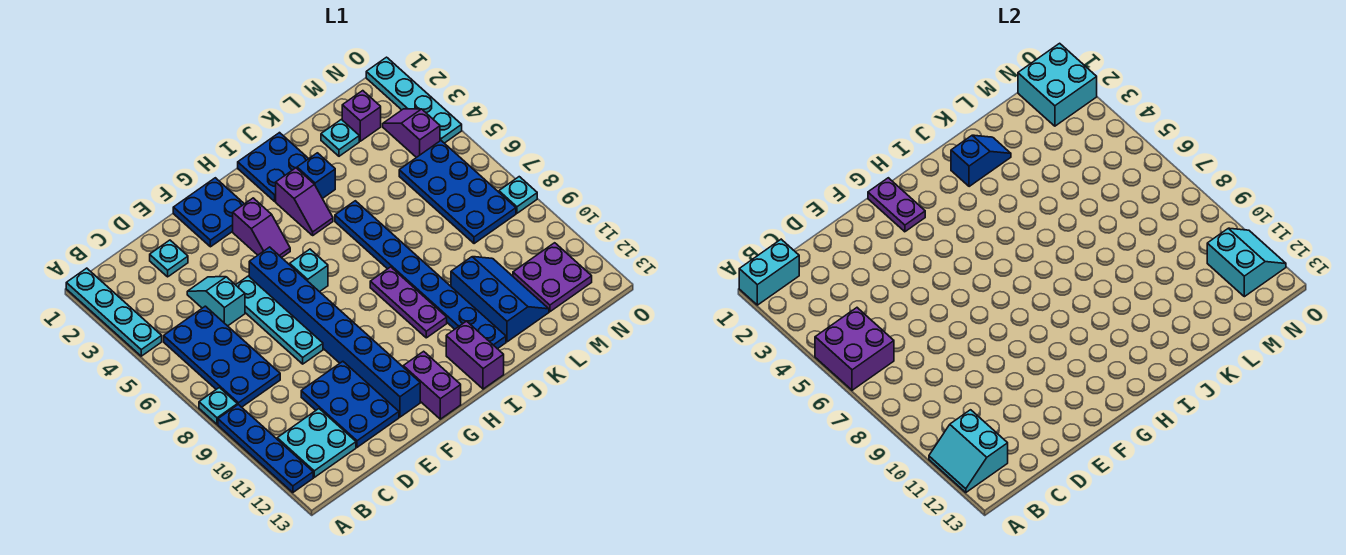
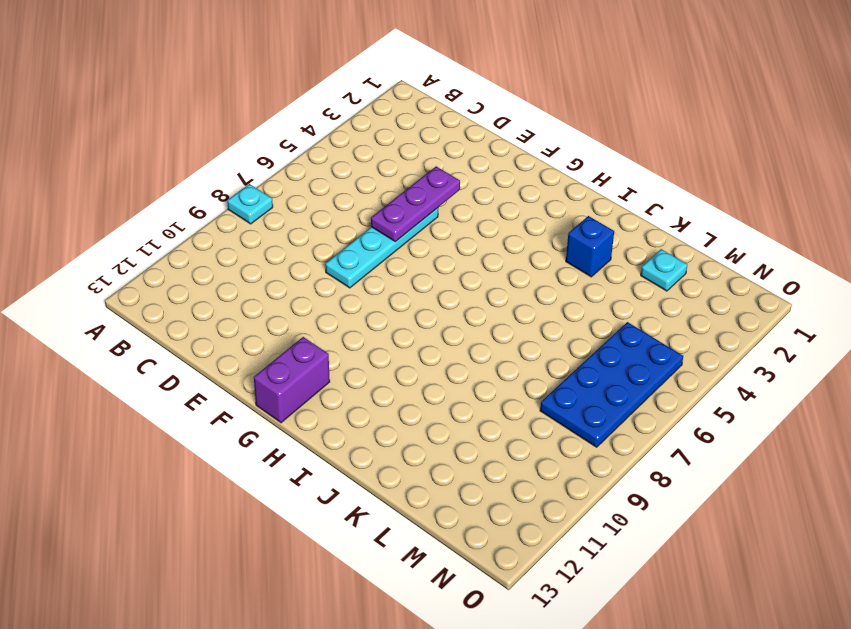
purple 1x3 plate [371,166,460,242] -> purple 1x3 plate moved to [370,267,447,338]
none -> cyan 1x4 plate [66,268,162,356]
none -> blue 1x4 plate [218,405,313,493]
none -> blue 2x4 plate [164,306,280,407]
none -> cyan 2x2 plate [277,409,356,477]

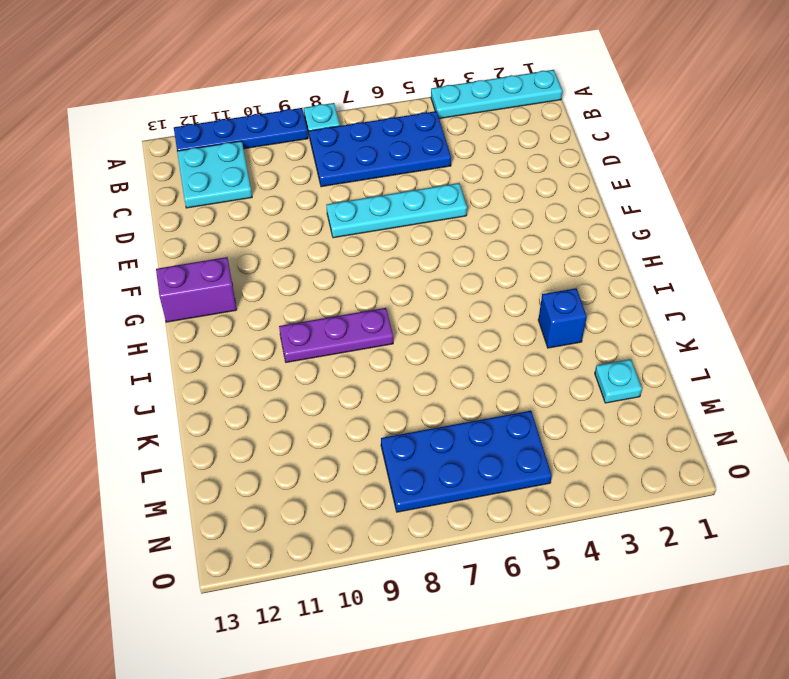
none -> cyan 1x1 plate [150,240,188,277]
none -> cyan 1x2 slope [187,277,245,326]
none -> blue 2x3 plate [301,361,399,447]
none -> blue 2x2 plate [173,178,244,247]

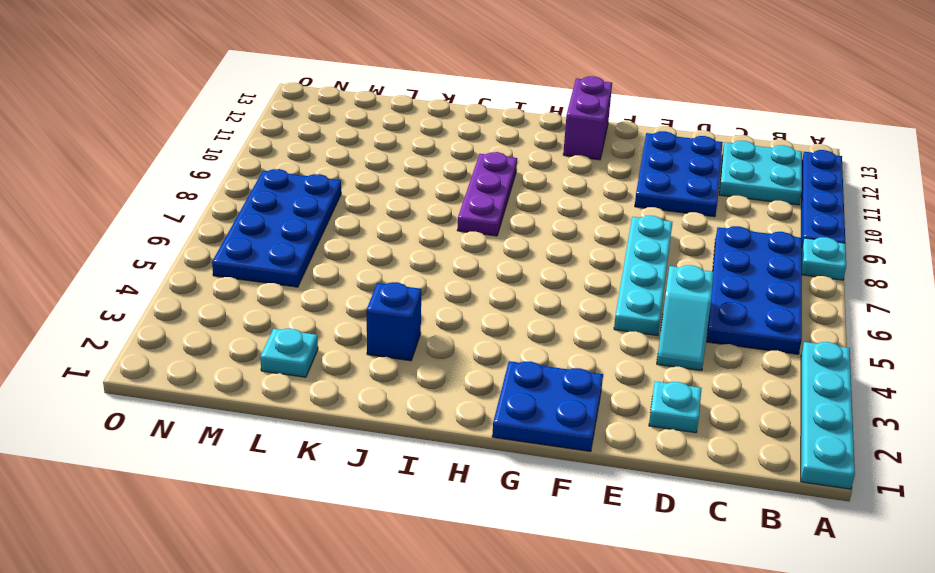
none -> blue 1x8 brick [249,247,420,417]
none -> purple 1x2 slope [233,198,290,258]
none -> cyan 1x1 brick [290,249,328,292]
none -> blue 2x2 plate [238,133,309,201]

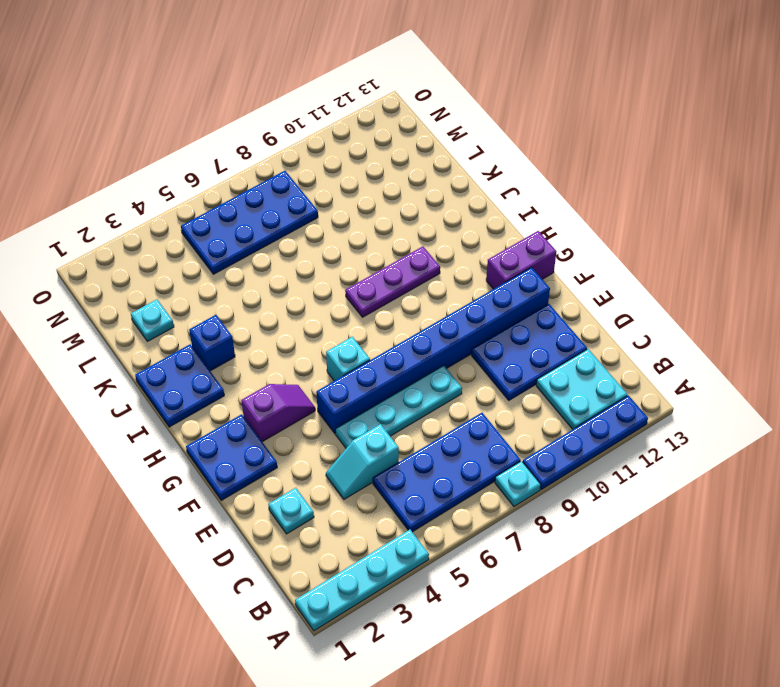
none -> purple 1x2 slope [276,168,333,235]
none -> purple 1x2 brick [446,321,504,389]
none -> blue 1x8 plate [335,201,506,349]
none -> blue 2x3 slope [451,257,549,342]

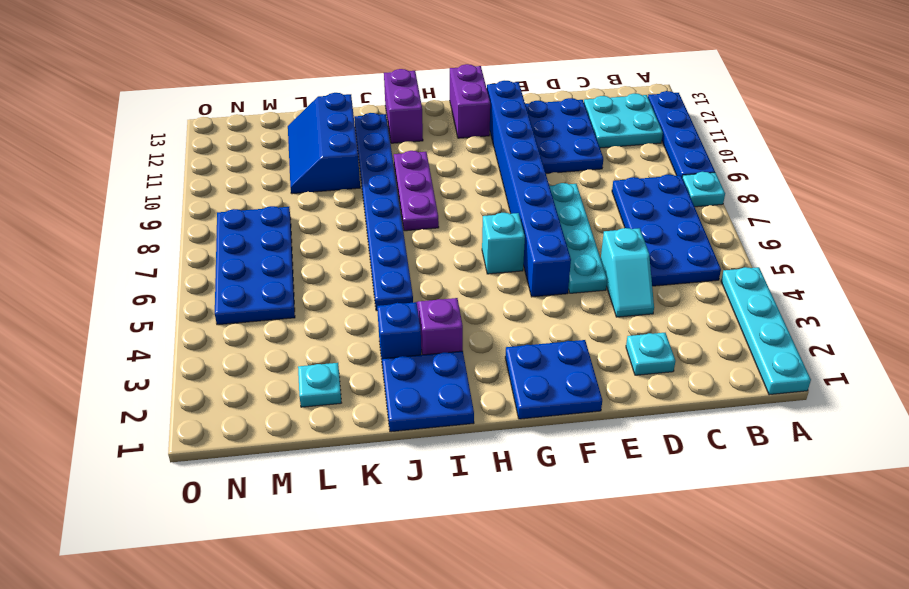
none -> purple 1x2 slope [233,198,290,258]
none -> purple 1x1 brick [342,91,381,141]
none -> purple 2x2 plate [513,243,592,312]
none -> purple 1x2 slope [383,109,440,158]

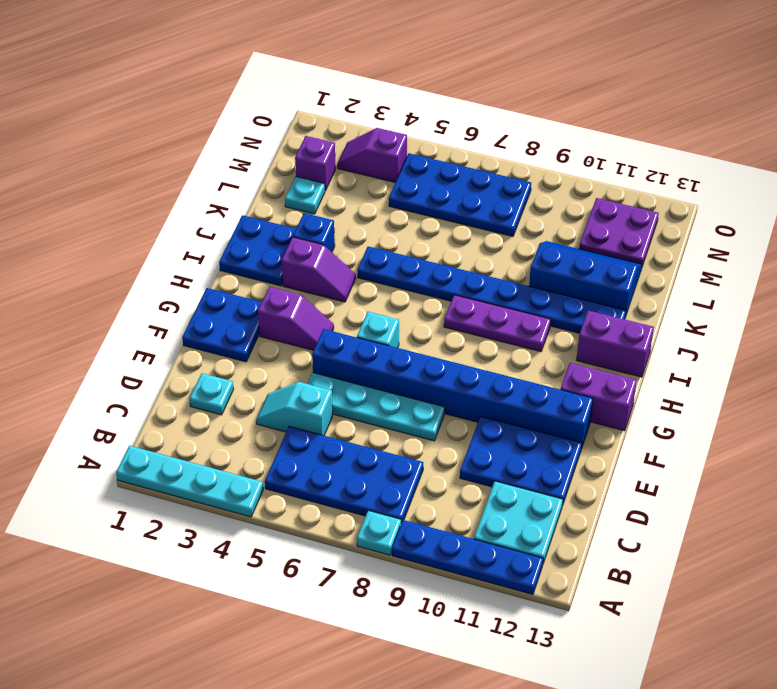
none -> cyan 1x4 plate [366,57,462,143]
none -> cyan 1x1 plate [499,177,537,213]
none -> cyan 1x2 brick [739,239,799,305]
none -> purple 2x2 brick [815,308,894,390]

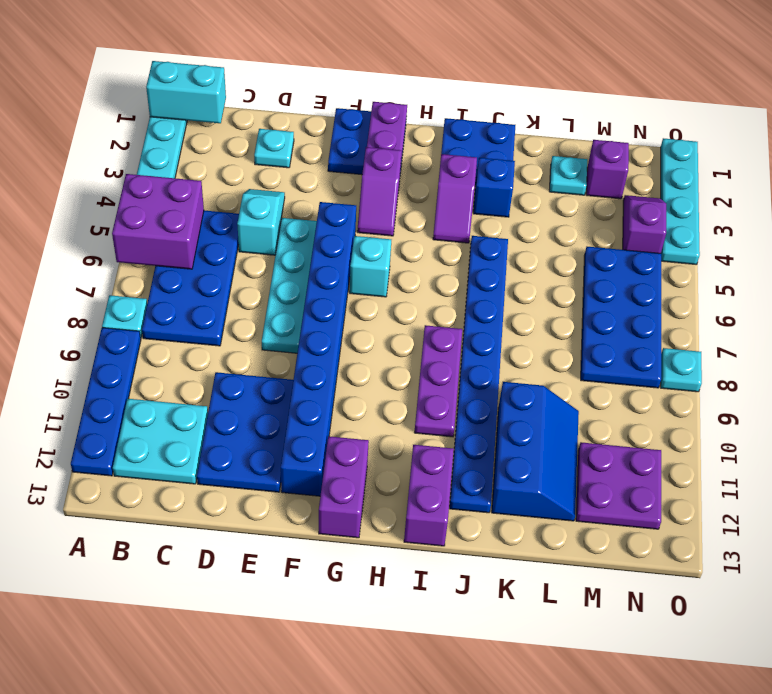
none -> cyan 2x2 slope [929,410,1008,493]
none -> blue 1x2 slope [951,135,1011,187]
none -> cyan 2x2 brick [1018,43,1097,126]
none -> cyan 2x2 slope [1207,228,1286,297]

